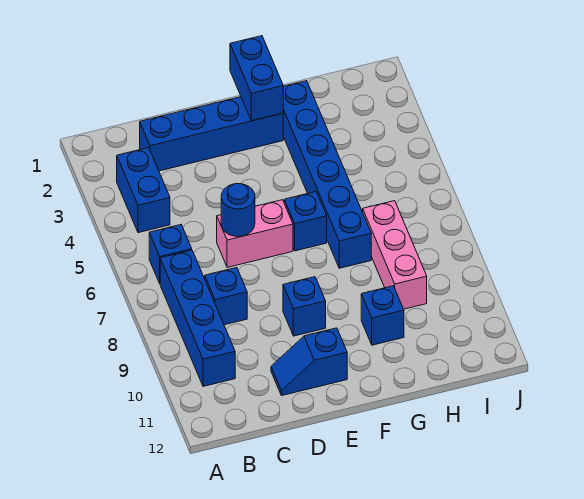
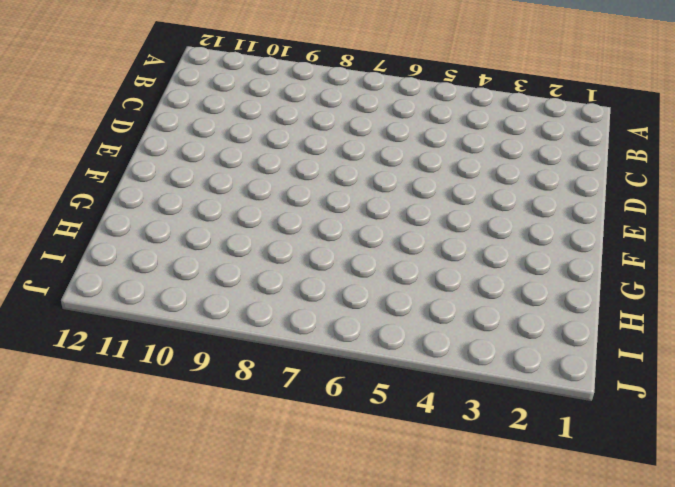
none -> blue 1x2 brick [117,148,170,233]
none -> blue 1x1 brick [149,225,192,283]
none -> blue 1x4 brick [160,250,235,386]

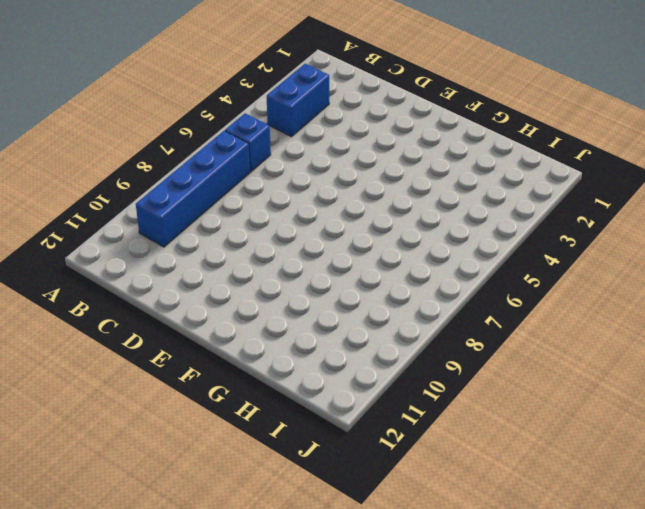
none -> blue 1x4 brick [140,97,283,171]
none -> blue 1x1 brick [205,268,247,325]
none -> pink 1x2 brick [217,200,293,267]

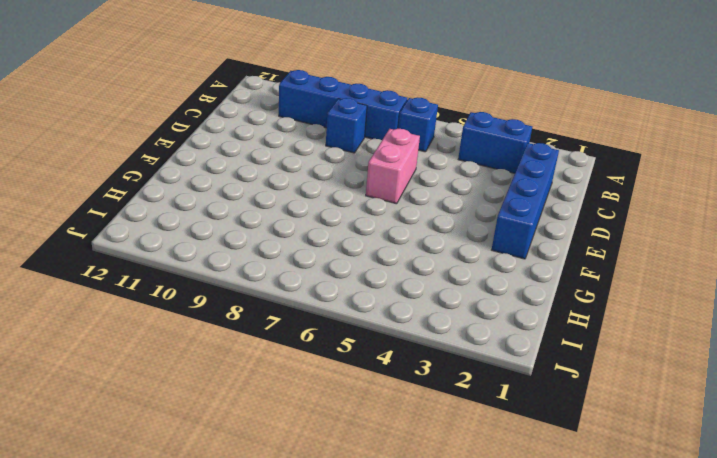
none -> blue 1x2 slope [271,328,347,396]
none -> blue 1x1 brick [283,277,326,336]
none -> blue 1x1 brick [284,192,327,251]

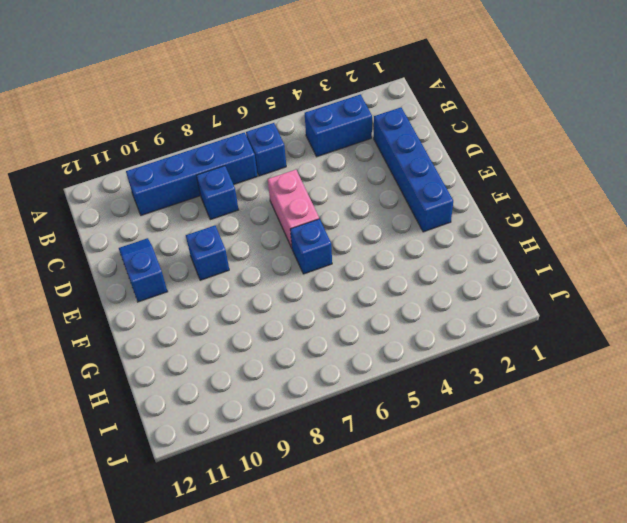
none -> blue 1x6 brick [283,81,371,268]
none -> blue 1x1 brick [361,286,404,345]
none -> pink 1x3 brick [363,201,427,309]

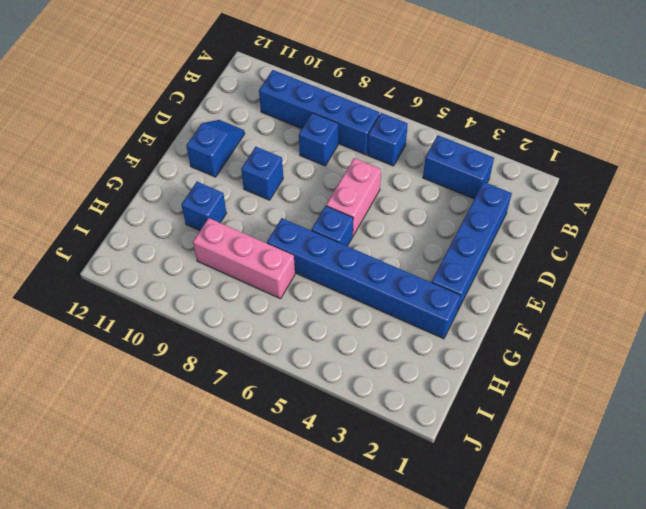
none -> blue 1x1 round brick [221,184,255,237]
none -> blue 1x2 brick [230,36,283,121]

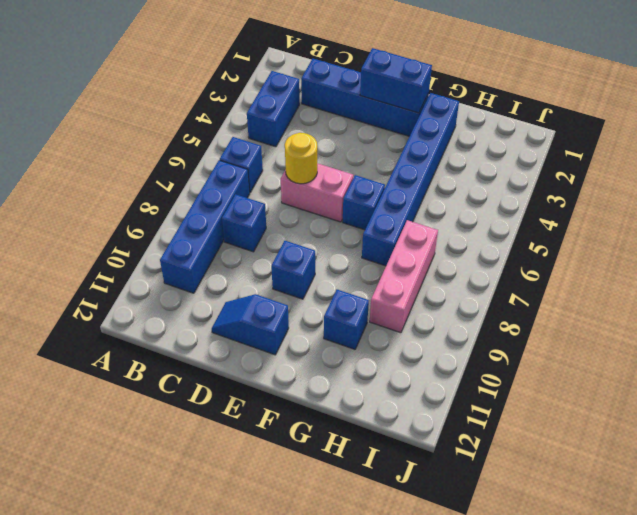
yellow 1x1 round brick [285,133,317,184] -> blue 1x1 round brick [221,184,255,237]
blue 1x2 brick [360,48,432,113] -> blue 1x2 brick turned to [230,36,283,121]

